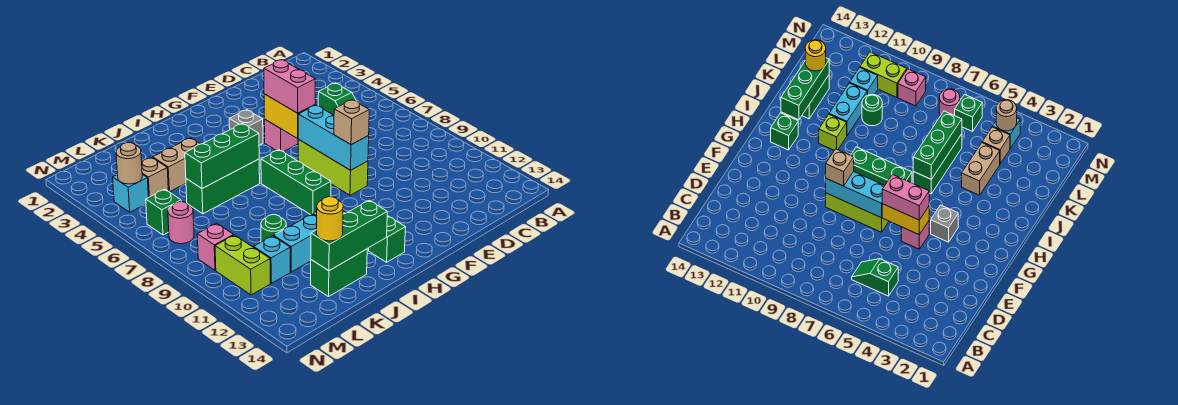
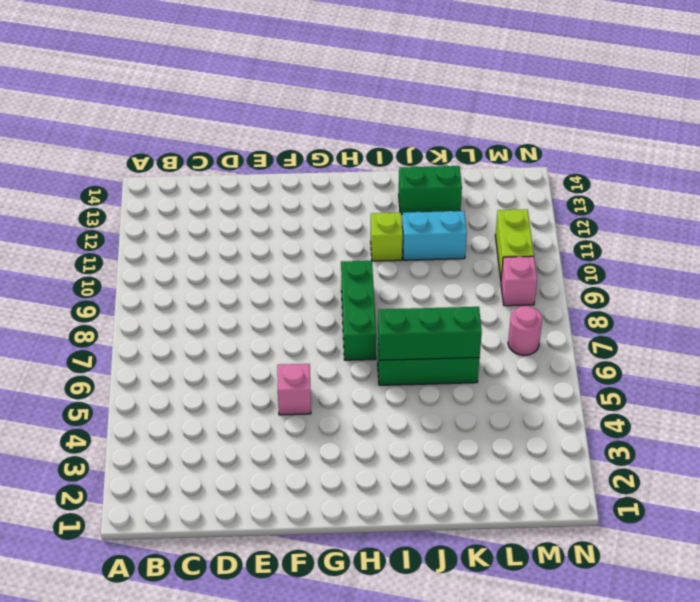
none -> green 1x2 slope [318,83,356,115]
none -> lime 1x3 brick [298,139,368,195]
none -> grey 1x1 brick [229,110,263,145]

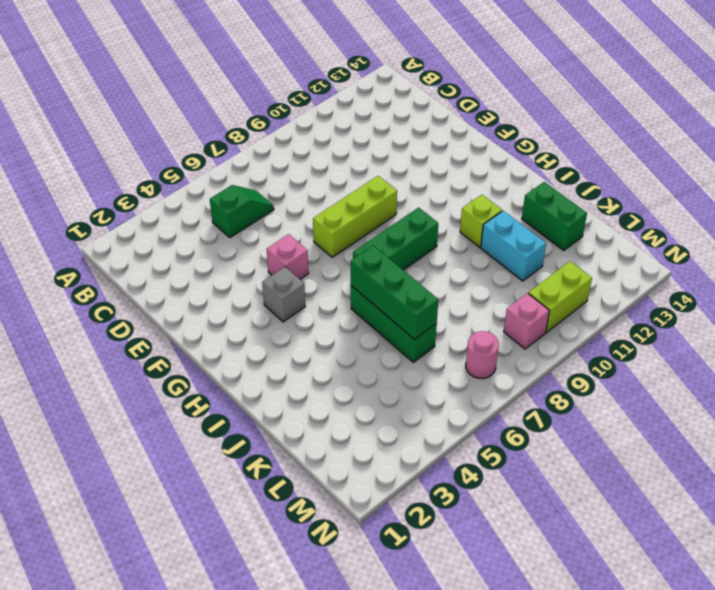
none -> green 1x1 brick [369,216,406,262]
none -> tan 1x2 brick [153,138,200,192]
none -> green 1x1 round brick [261,215,286,242]

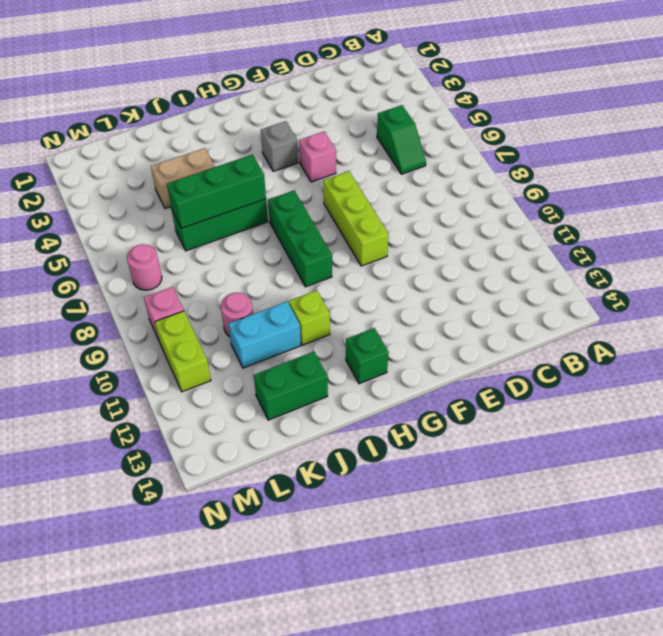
pink 1x1 round brick [221,293,253,337] -> green 1x1 round brick [261,215,286,242]
none -> tan 1x1 brick [142,157,168,197]
none -> cyan 1x1 brick [254,236,290,283]
none -> cyan 1x1 brick [113,174,149,212]

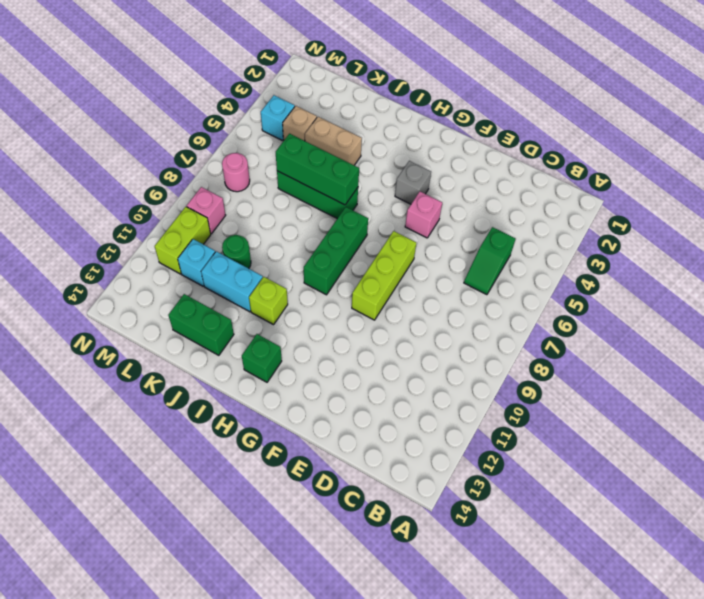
none -> green 1x1 brick [146,189,181,235]
none -> yellow 1x2 brick [264,94,315,138]
none -> cyan 1x3 brick [298,105,369,170]

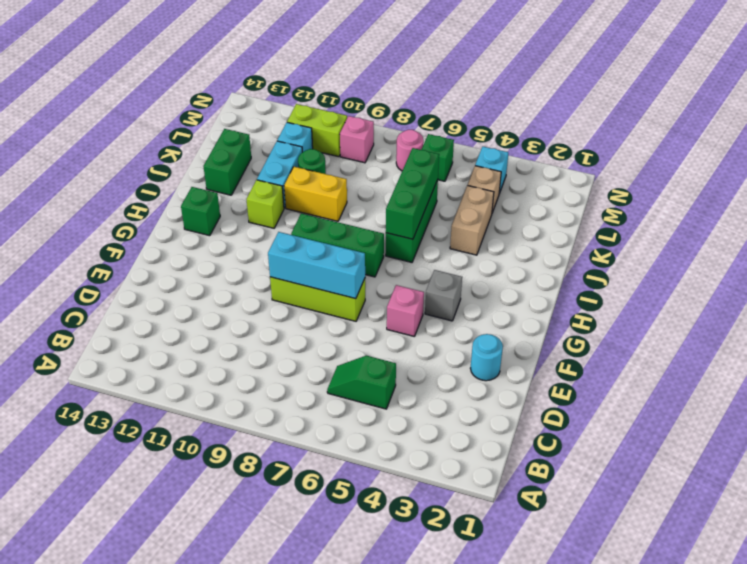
cyan 1x1 round brick [470,334,503,381] -> none
yellow 1x2 brick [284,167,347,221] -> yellow 1x2 brick moved to [264,94,315,138]
none -> green 1x3 brick [311,200,387,271]
none -> tan 1x1 round brick [116,143,142,184]
none -> pink 1x2 brick [264,60,315,113]

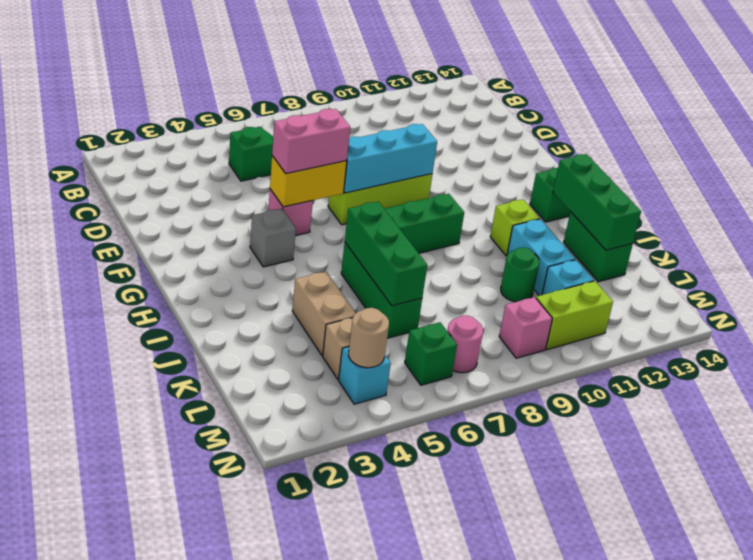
none -> tan 1x1 brick [334,100,369,145]
none -> yellow 1x1 round brick [317,197,343,241]

